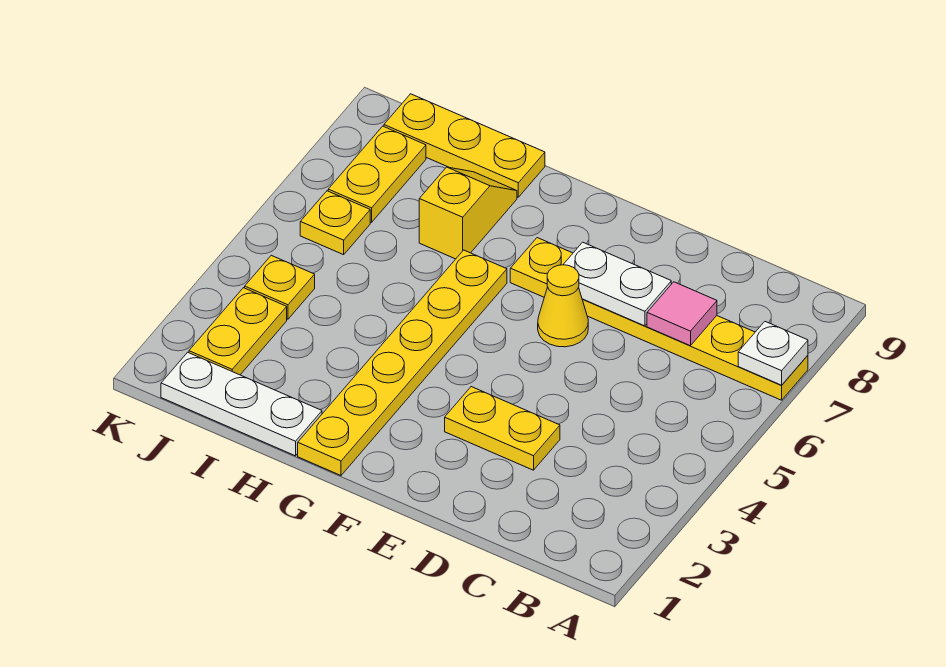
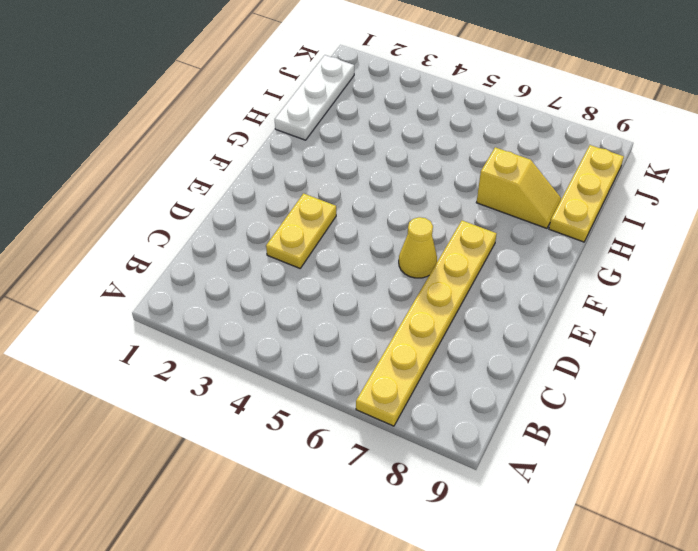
none -> yellow 1x6 plate [298,250,507,475]
none -> yellow 1x2 plate [189,288,287,375]
none -> yellow 1x1 plate [245,255,315,319]

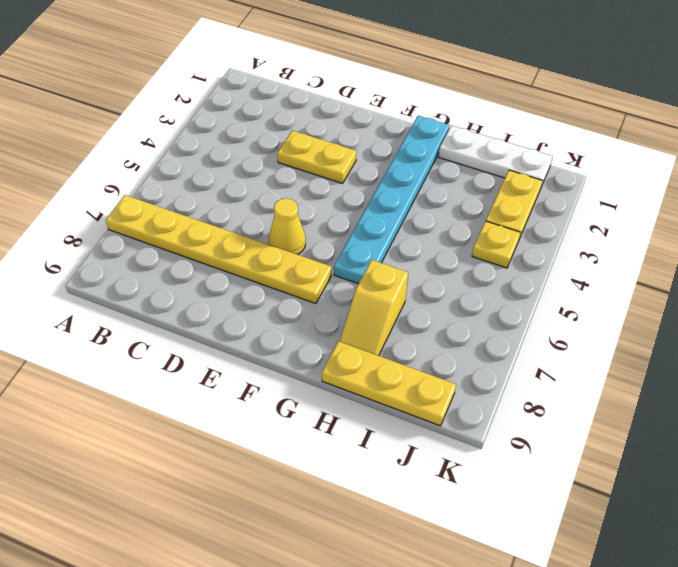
cyan 1x6 plate [334,116,450,284] -> yellow 1x6 plate [298,250,507,475]
none -> yellow 1x1 plate [300,191,370,255]
none -> yellow 1x2 plate [328,126,426,222]
none -> white 1x1 plate [738,322,808,385]

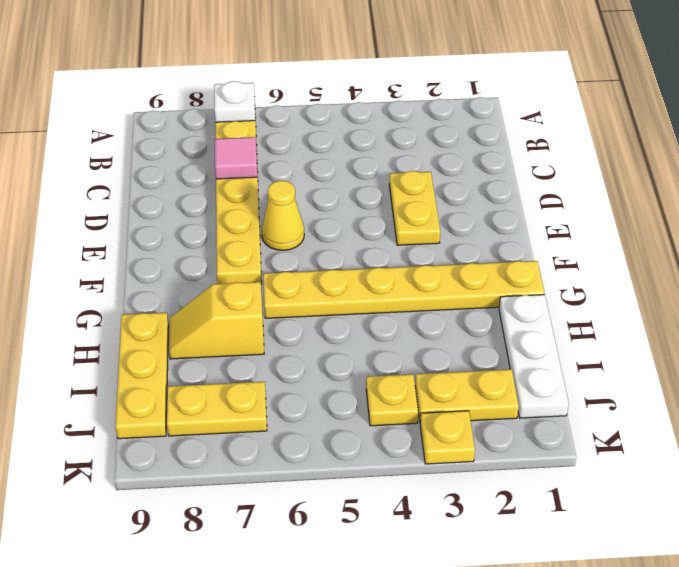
yellow 1x1 plate [420,411,475,464] -> yellow 1x1 plate moved to [300,191,370,255]
none -> white 1x2 plate [563,242,671,326]

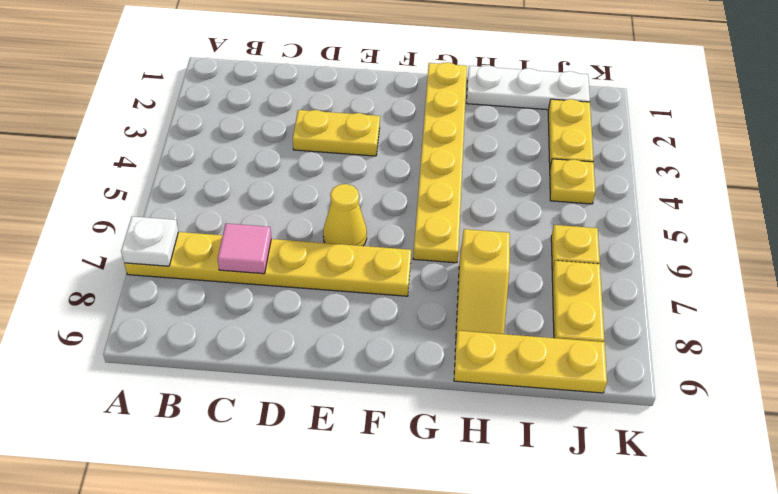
none -> white 1x2 plate [563,242,671,326]

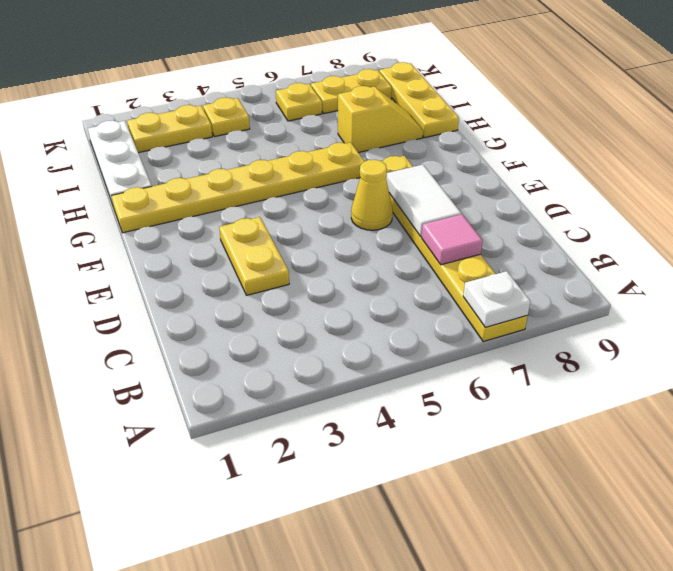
white 1x2 tile [386,165,461,237] -> white 1x2 plate [563,242,671,326]

